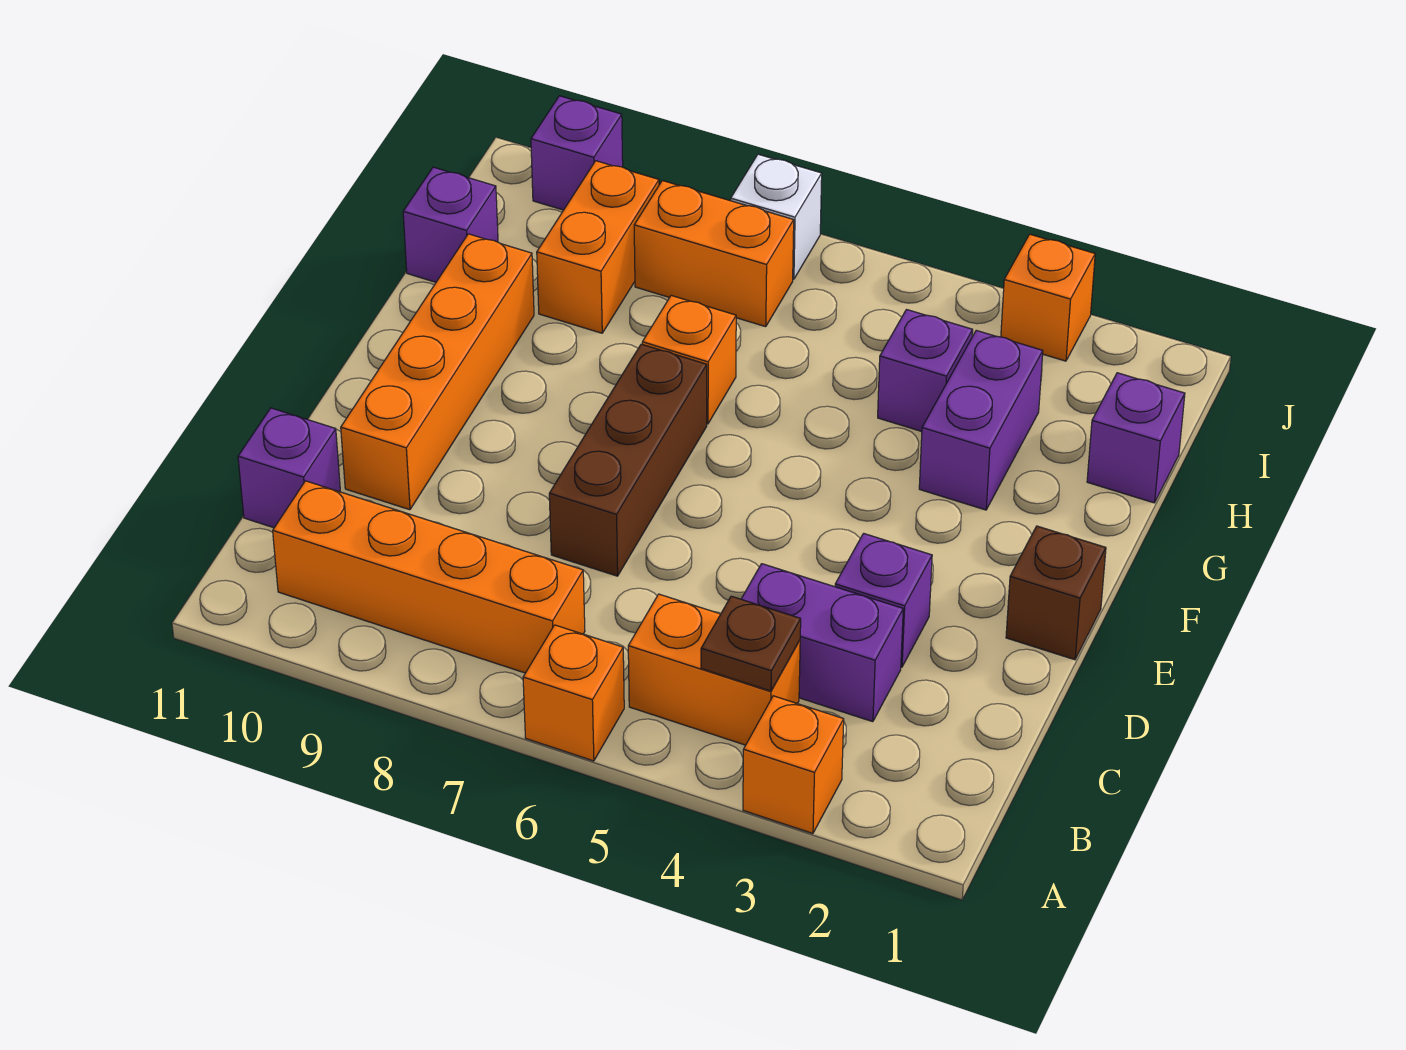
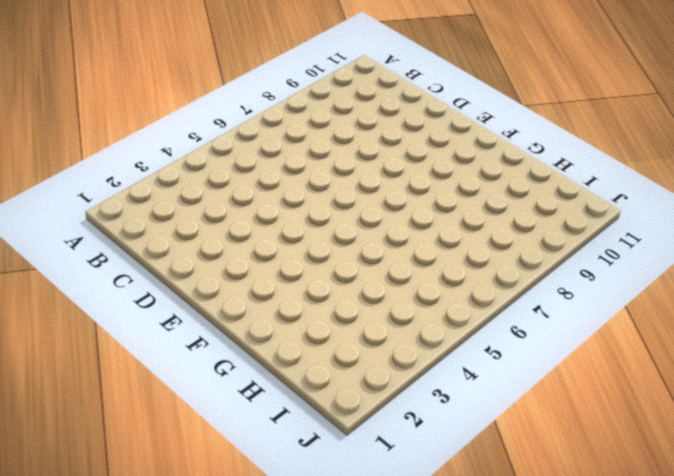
none -> orange 1x1 brick [743,696,844,833]
none -> orange 1x1 brick [523,625,624,761]
none -> orange 1x2 brick [628,594,800,745]

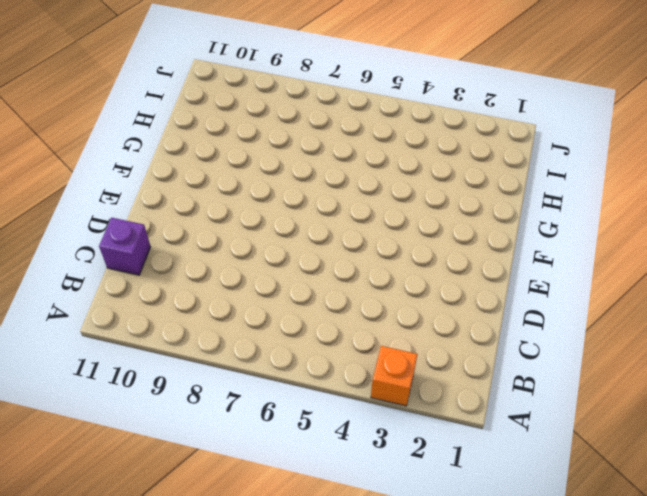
none -> orange 1x1 brick [523,625,624,761]
none -> orange 1x2 brick [628,594,800,745]
none -> orange 1x4 brick [273,481,585,673]

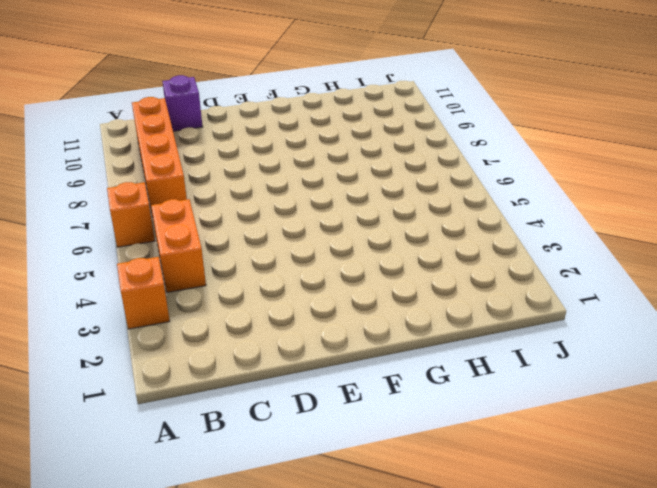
none -> purple 1x2 brick [742,564,903,722]
none -> purple 1x1 brick [835,533,932,667]
none -> brown 1x3 brick [549,344,707,576]

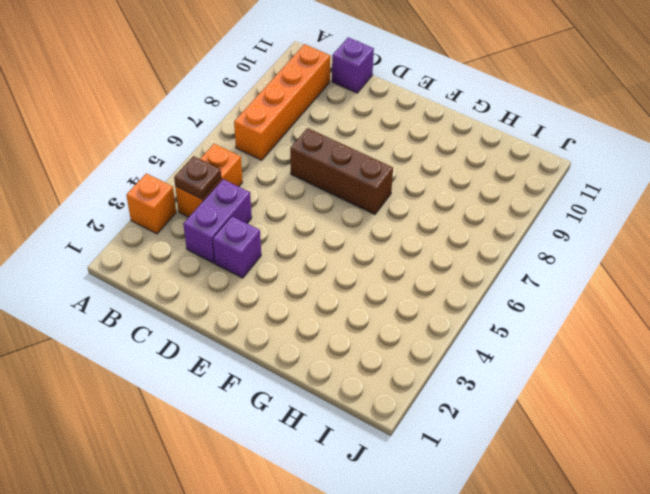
none -> orange 1x1 brick [523,625,624,761]
none -> orange 1x4 brick [341,234,534,510]
none -> brown 1x1 brick [1006,526,1106,660]

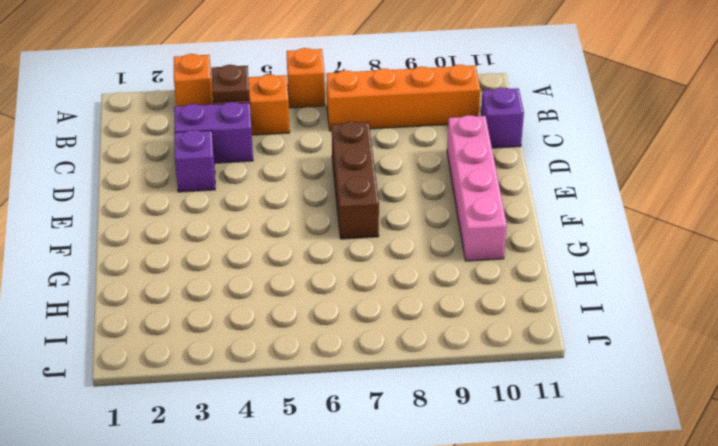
pink 1x4 brick [447,115,507,261] -> orange 1x4 brick [341,234,534,510]
none -> brown 1x1 brick [1006,526,1106,660]
none -> purple 1x2 brick [919,330,1043,510]
none -> orange 1x1 brick [642,296,736,424]

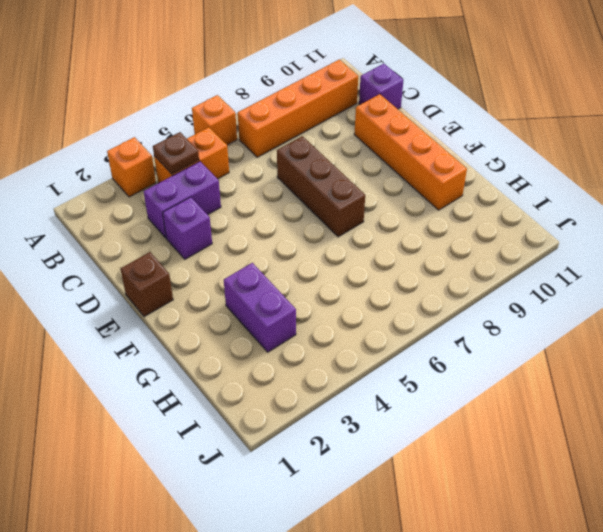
none -> orange 1x1 brick [642,296,736,424]
none -> purple 1x1 brick [1087,373,1185,503]
none -> purple 1x1 brick [878,310,973,432]

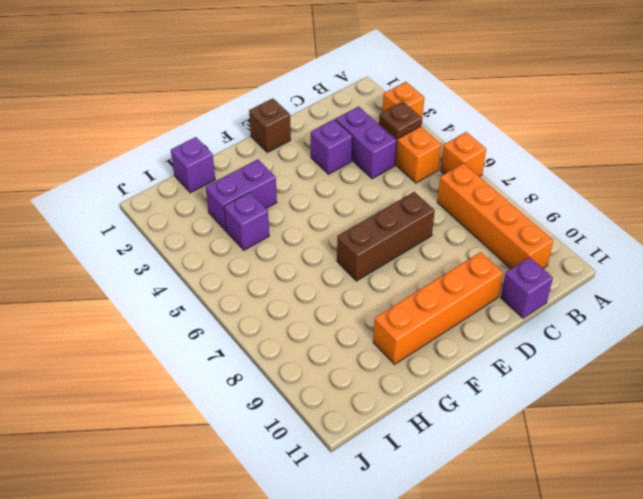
none -> orange 1x1 brick [642,296,736,424]
none -> orange 1x2 brick [537,161,659,333]
none -> purple 1x1 brick [403,167,498,282]

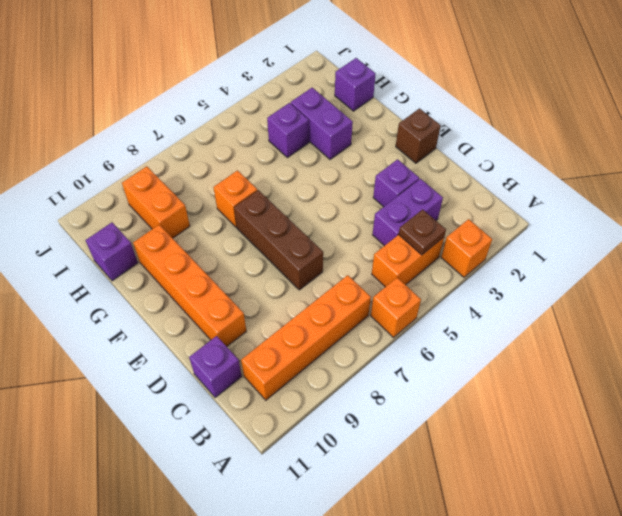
none -> orange 1x2 brick [634,181,794,327]
none -> orange 1x1 brick [1001,234,1095,361]
none -> white 1x1 brick [731,154,822,279]

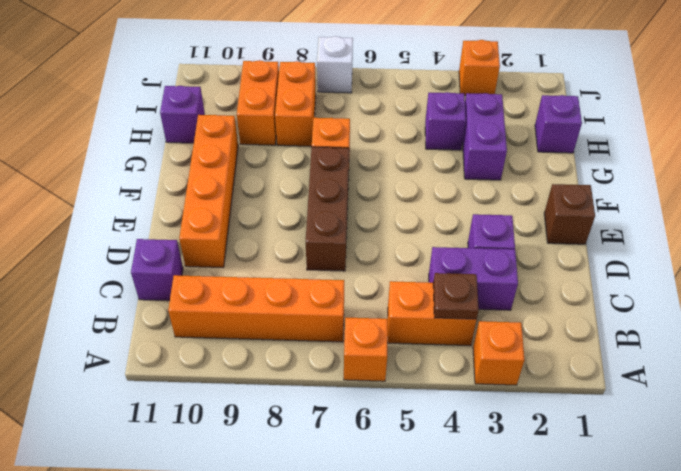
orange 1x2 brick [275,61,316,146] -> orange 1x2 brick turned to [634,181,794,327]
none -> purple 1x1 brick [531,96,623,210]

